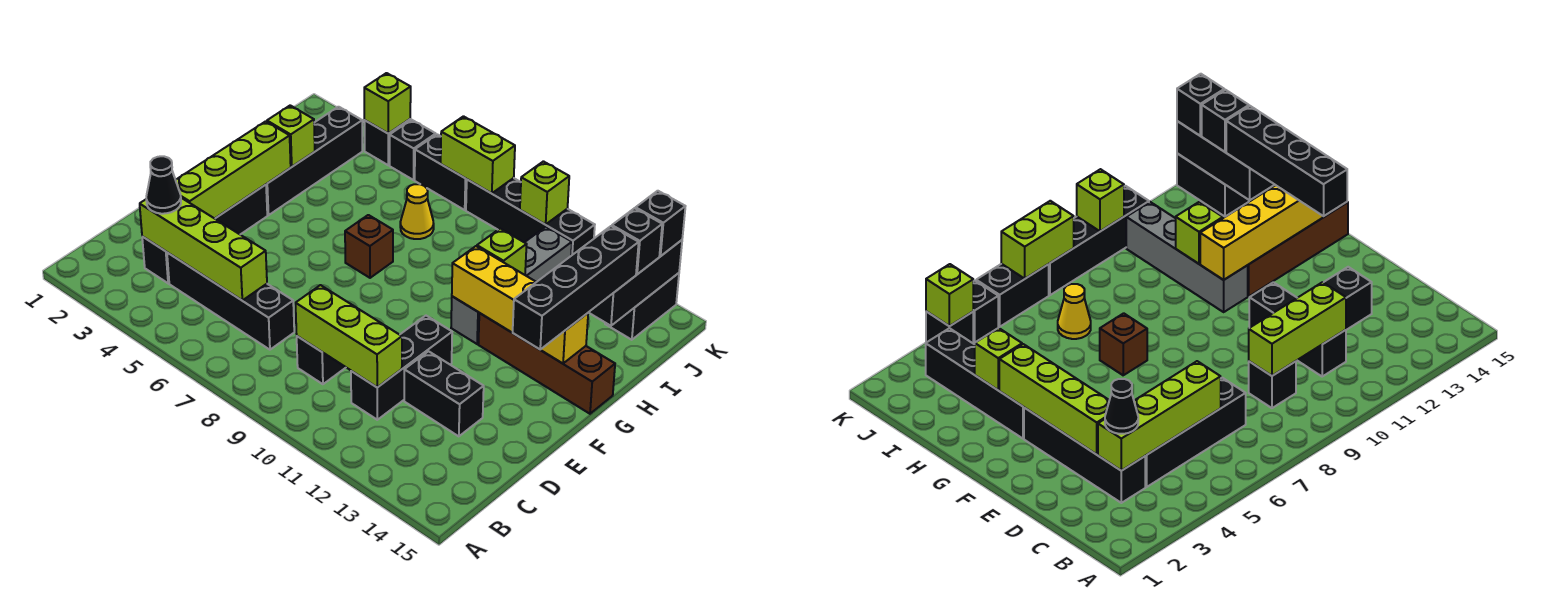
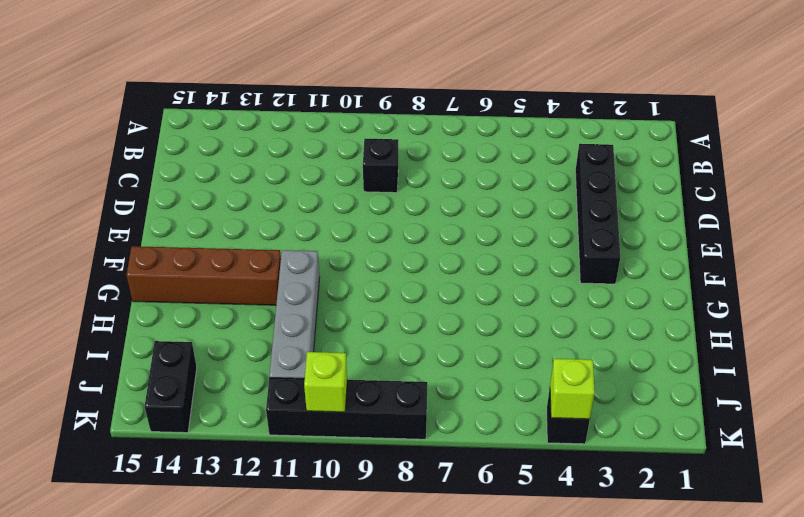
none -> black 1x4 brick [167,253,294,350]
none -> black 1x3 brick [351,316,452,420]
none -> black 1x2 brick [404,351,484,436]

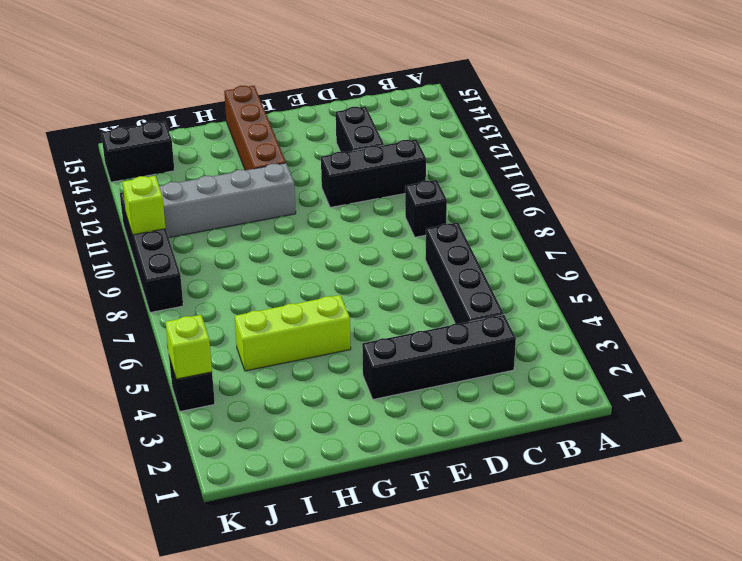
lime 1x3 brick [235,295,351,371] -> lime 1x3 brick turned to [296,285,402,387]
none -> black 1x4 brick [266,107,362,215]
none -> brown 1x1 brick [345,215,393,278]
none -> yellow 1x1 cone [400,184,434,239]

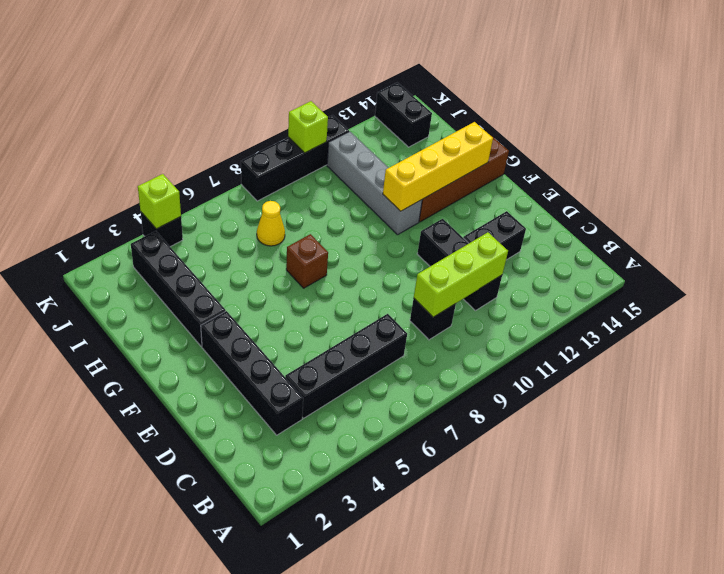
none -> black 1x1 brick [390,120,436,180]
none -> black 1x2 brick [415,134,467,210]
none -> lime 1x4 brick [140,198,267,300]

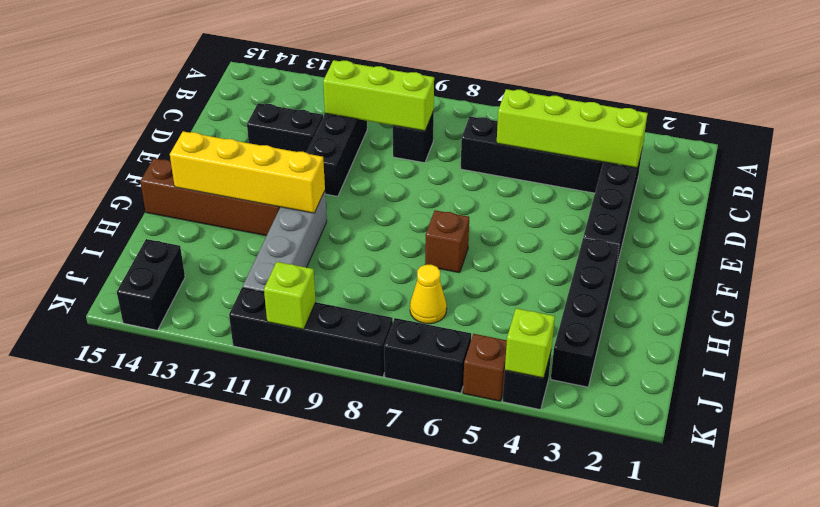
brown 1x1 brick [463,334,507,401] -> black 1x1 brick [390,120,436,180]
none -> lime 1x4 brick [176,121,291,219]
none -> lime 1x1 brick [267,105,315,167]
none -> lime 1x1 brick [477,229,527,275]

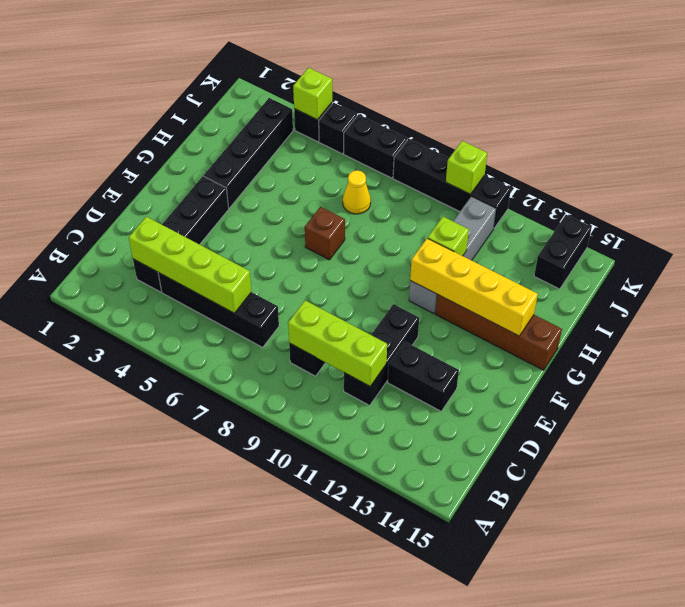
none -> lime 1x4 brick [176,121,291,219]
none -> lime 1x1 brick [267,105,315,167]
none -> black 1x3 brick [588,240,682,326]

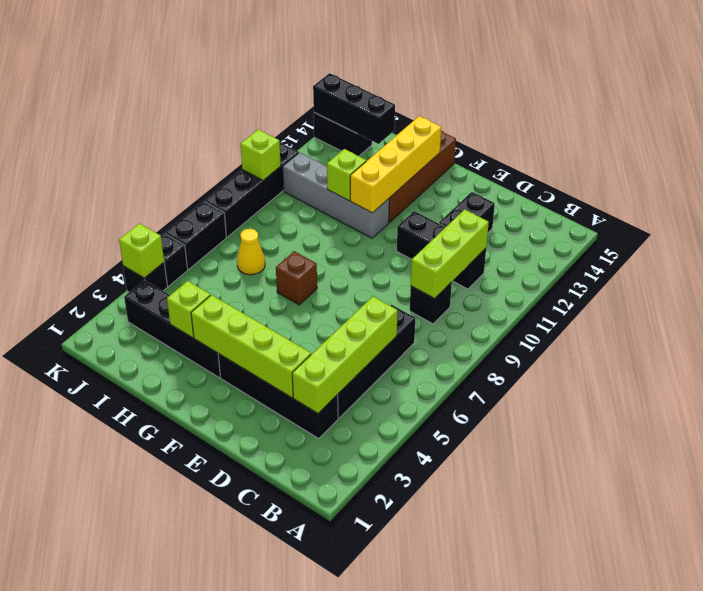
none -> lime 1x2 brick [441,116,515,193]
none -> black 1x1 cone [146,156,181,214]
none -> black 1x4 brick [513,226,639,350]

